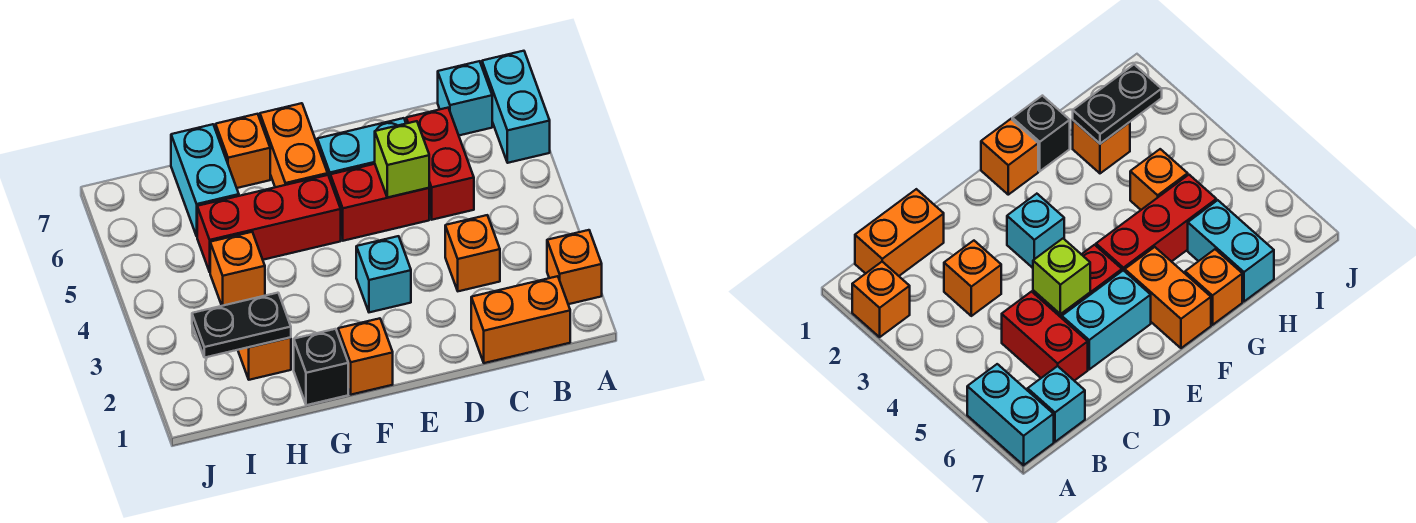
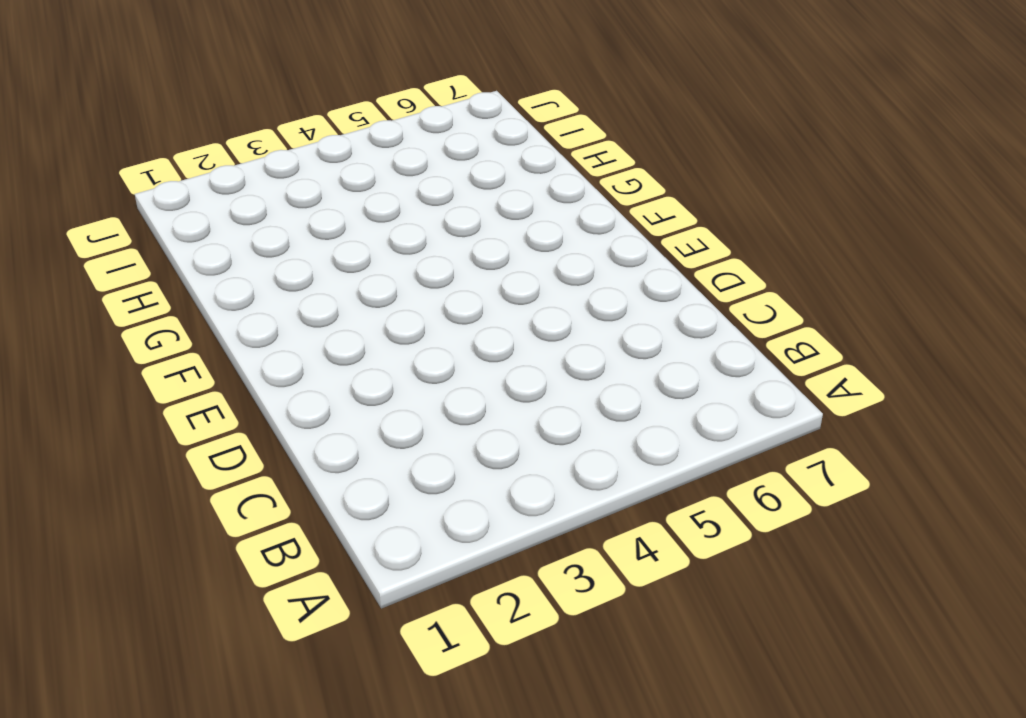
none -> orange 1x1 brick [547,230,602,304]
none -> cyan 1x2 brick [482,51,550,163]
none -> orange 1x2 brick [471,276,570,363]

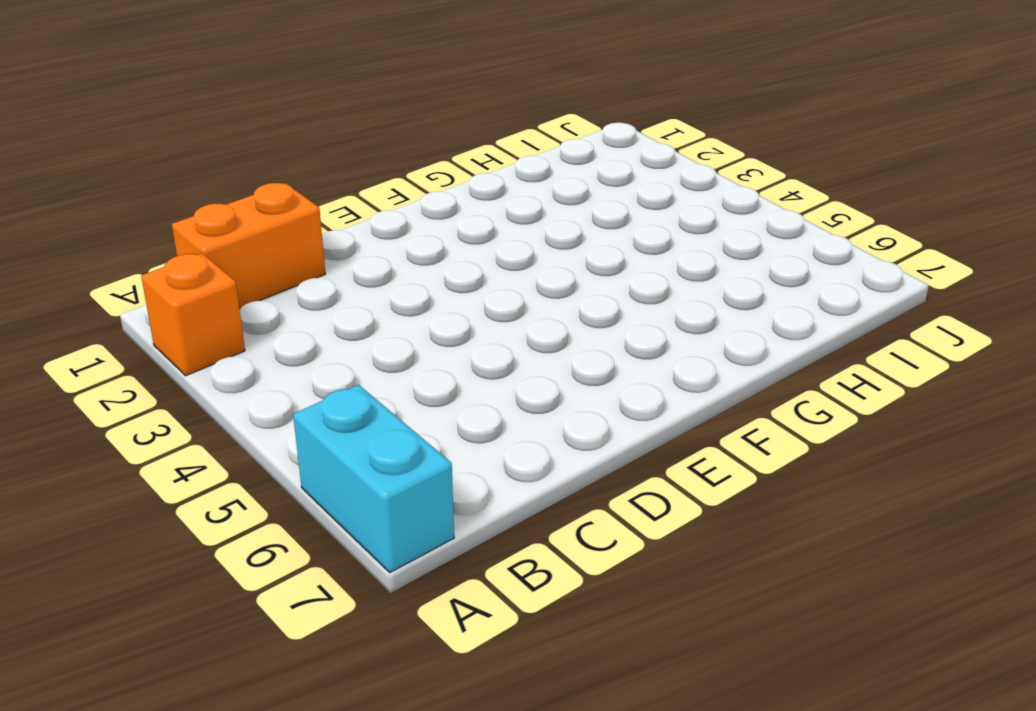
none -> cyan 1x1 brick [438,61,492,135]
none -> orange 1x1 brick [445,215,500,291]
none -> red 1x2 brick [406,108,474,220]

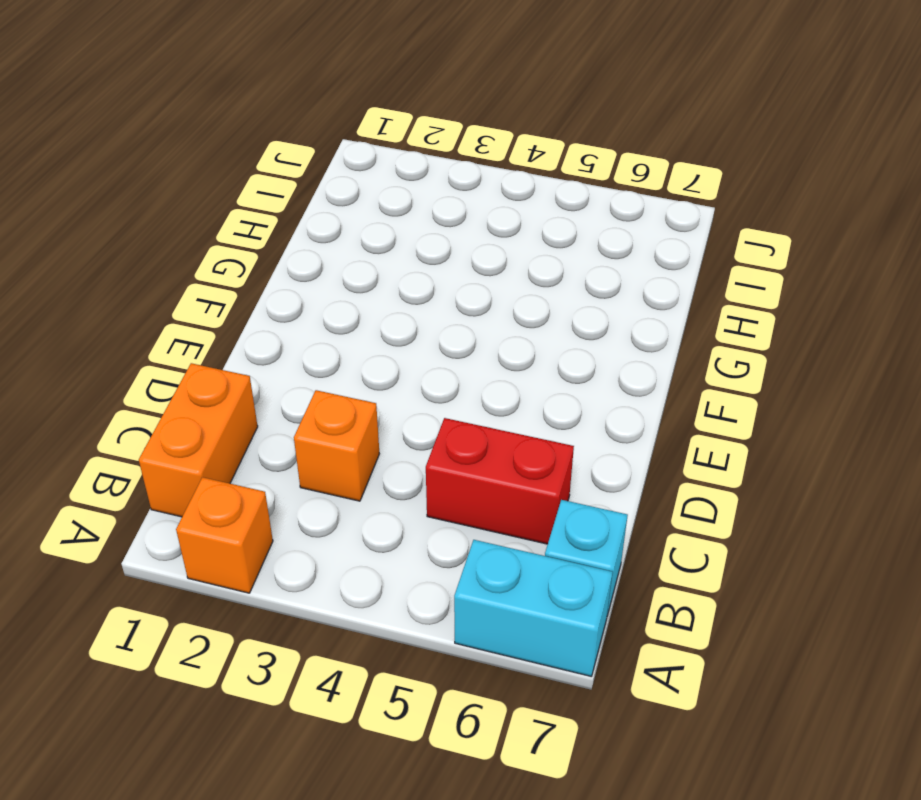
none -> red 1x2 brick [330,164,429,241]
none -> cyan 1x2 brick [317,118,406,178]
none -> cyan 1x1 brick [356,236,411,312]

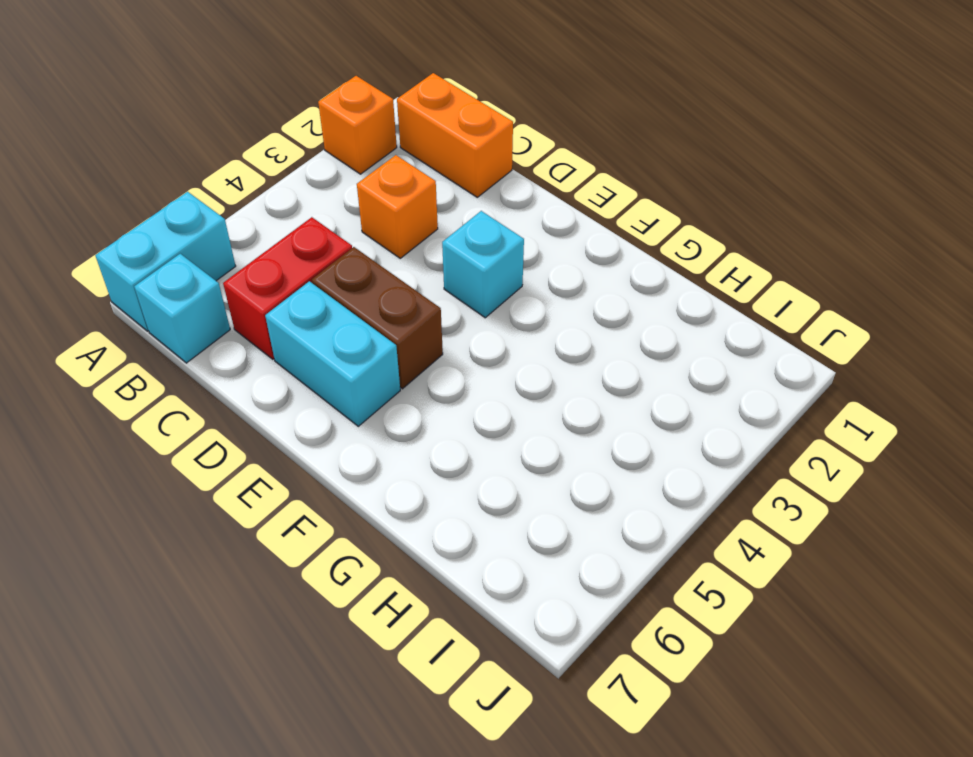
brown 1x2 brick [312,247,443,389] -> red 1x2 brick [330,164,429,241]
none -> orange 1x1 brick [338,318,393,395]
none -> red 1x3 brick [197,175,341,272]
none -> orange 1x2 brick [260,103,328,187]

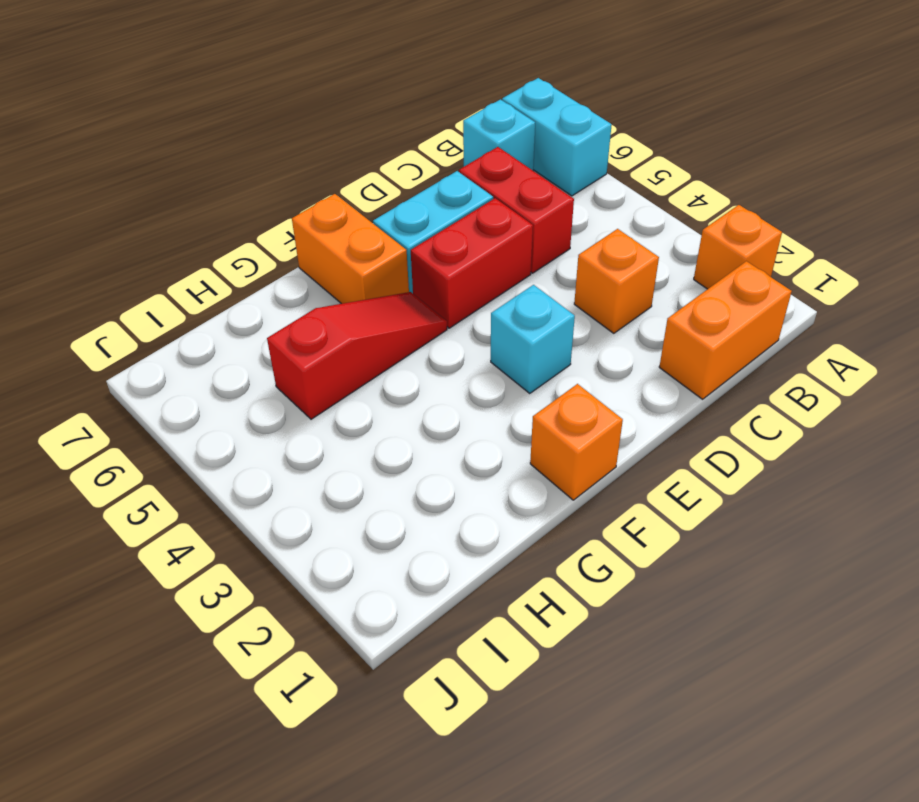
red 1x3 slope [267,292,447,419] -> red 1x3 brick [197,175,341,272]
none -> black 1x1 brick [294,329,348,405]
none -> orange 1x1 brick [216,114,270,188]
none -> orange 1x1 brick [238,337,291,380]

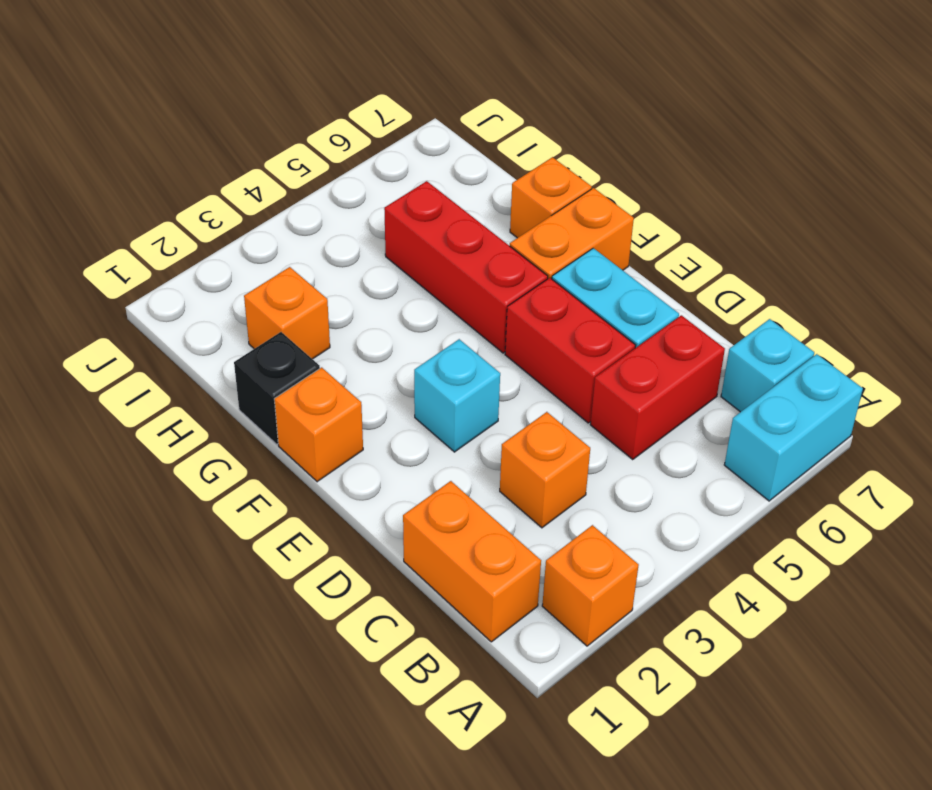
none -> orange 1x1 brick [210,232,265,306]
none -> cyan 1x2 brick [171,124,239,236]
none -> lime 1x1 brick [375,121,429,197]

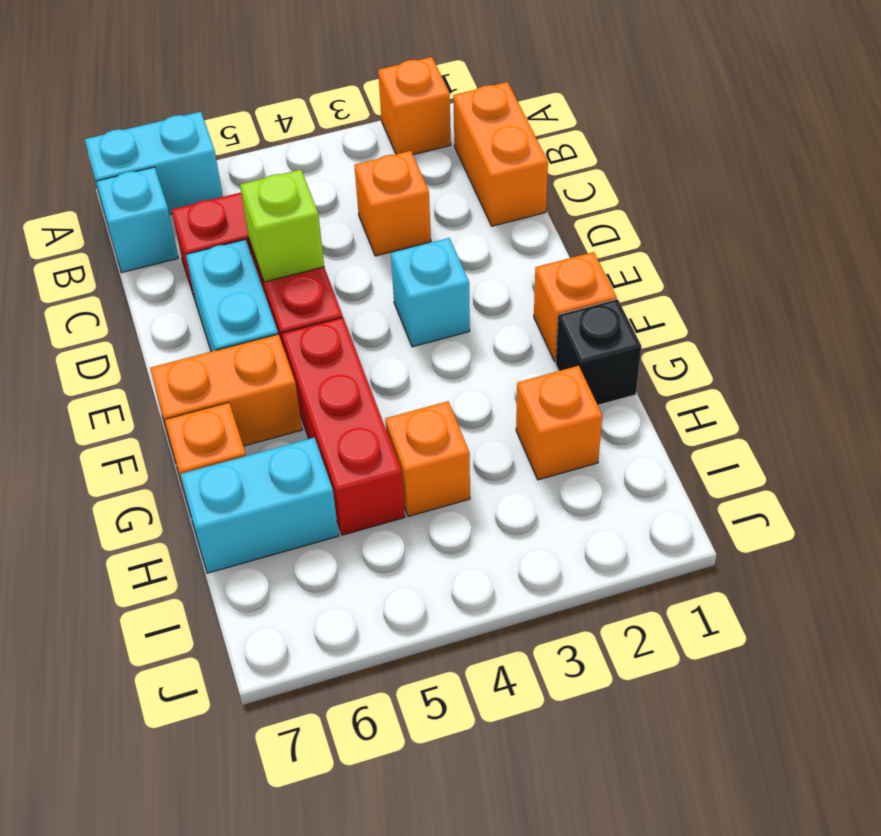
none -> black 1x2 plate [192,293,291,358]

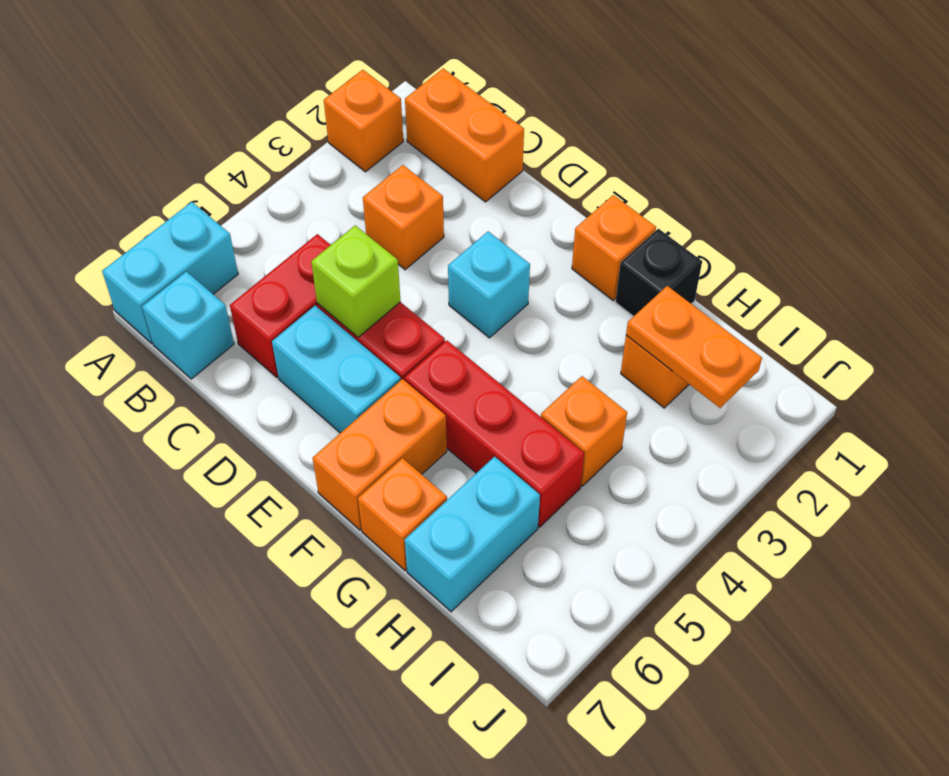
orange 1x2 plate [626,286,762,408] -> black 1x2 plate [192,293,291,358]

